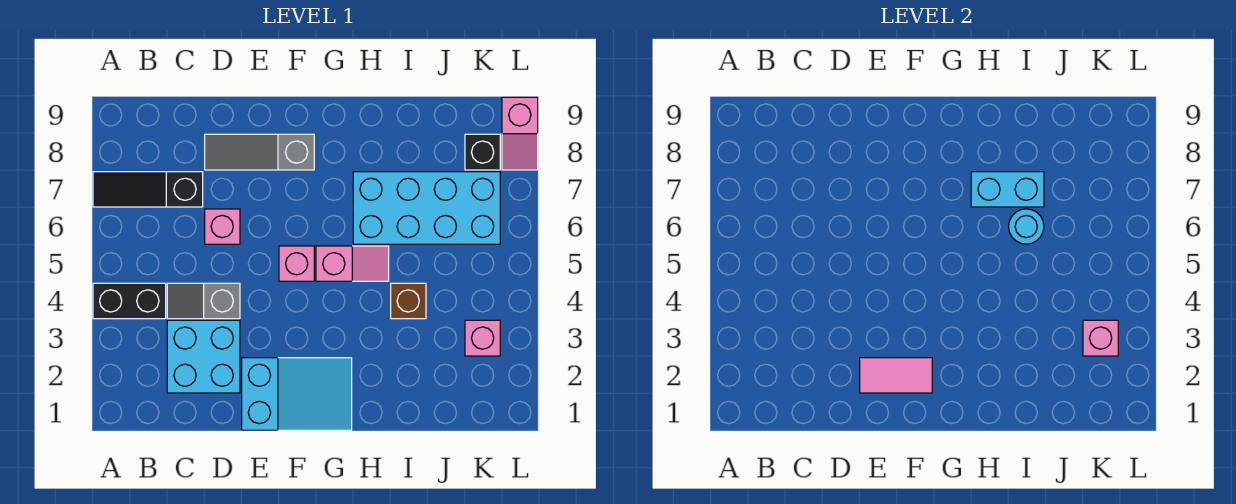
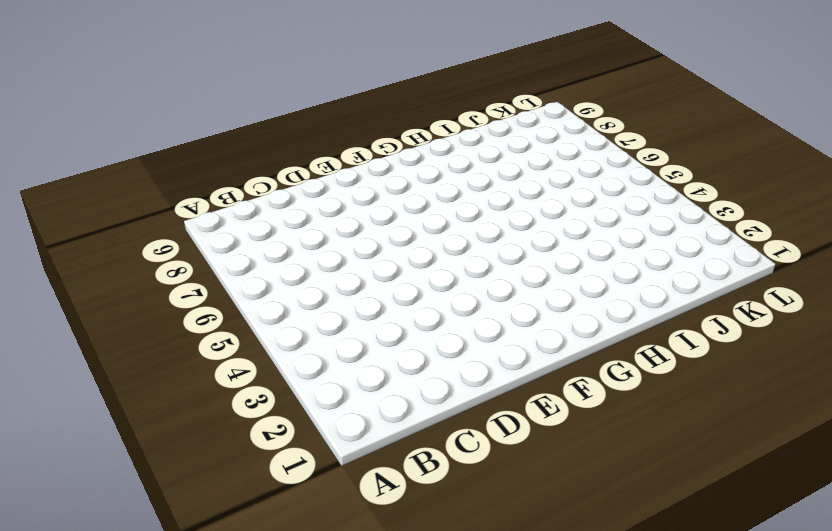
none -> black 1x2 brick [93,283,166,319]
none -> black 1x3 slope [93,172,203,207]
none -> cyan 2x2 brick [167,320,240,393]

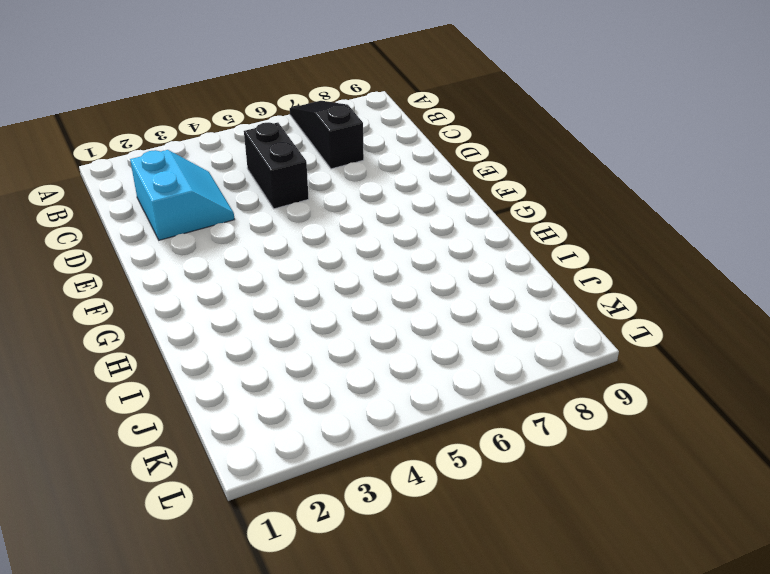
cyan 2x2 slope [130,150,234,240] -> cyan 2x2 brick [167,320,240,393]
black 1x2 brick [244,122,309,209] -> black 1x2 brick moved to [93,283,166,319]
none -> grey 1x2 slope [167,283,240,319]
none -> pink 1x1 brick [205,209,240,244]
none -> grey 1x3 slope [205,134,314,170]

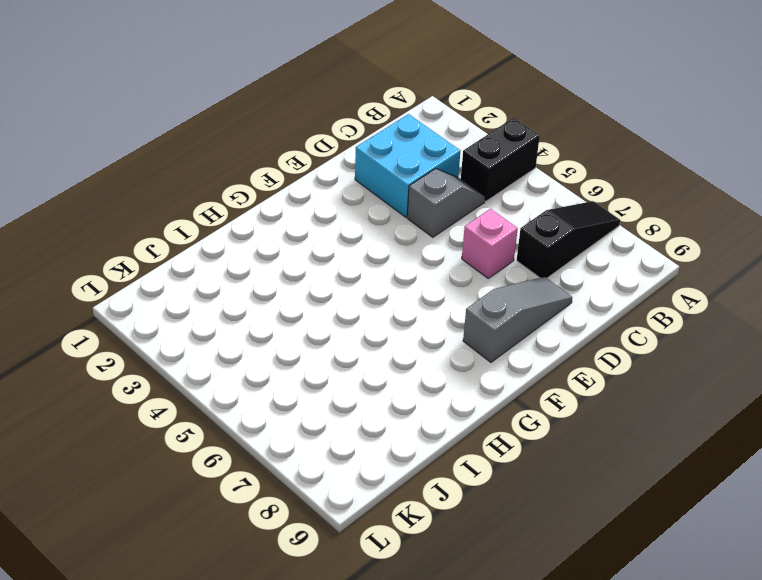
none -> cyan 2x3 slope [242,358,352,430]
none -> pink 1x1 brick [279,246,314,281]
none -> pink 1x2 slope [316,246,389,281]

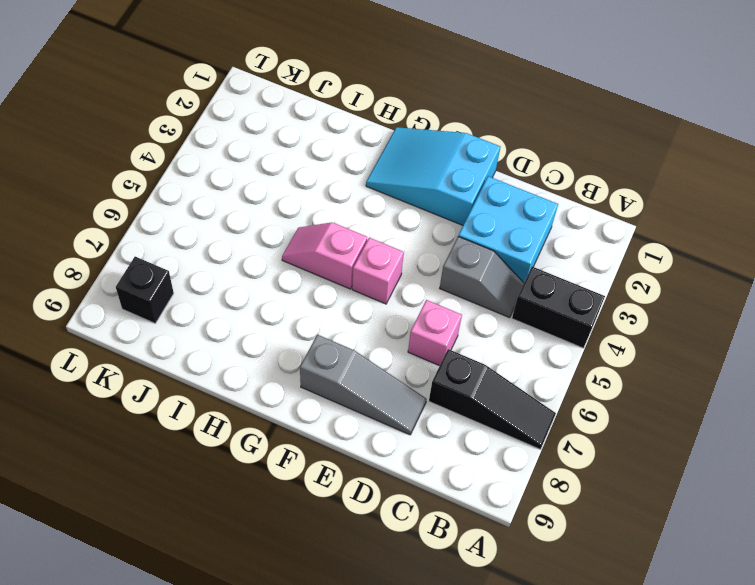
none -> cyan 2x4 brick [353,172,500,244]
none -> brown 1x1 brick [391,283,426,319]
none -> pink 1x1 brick [465,320,500,356]

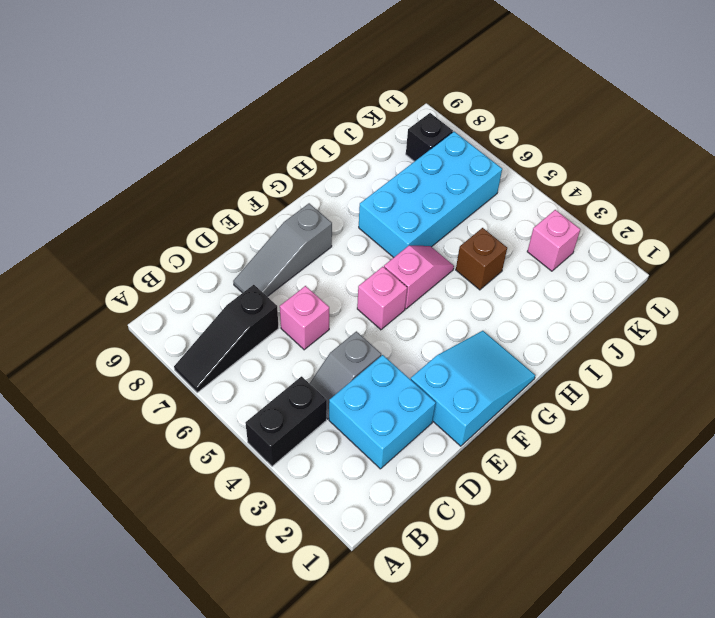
none -> pink 1x2 slope [502,97,538,170]
none -> pink 1x2 tile [860,358,932,393]
none -> cyan 1x2 brick [971,172,1044,207]

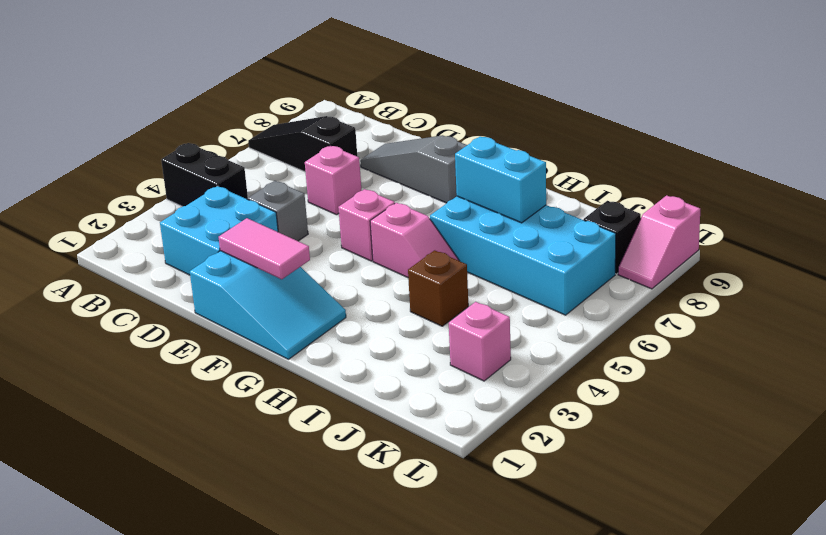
none -> cyan 1x1 round brick [1009,209,1044,244]
none -> pink 1x1 brick [1083,320,1118,356]

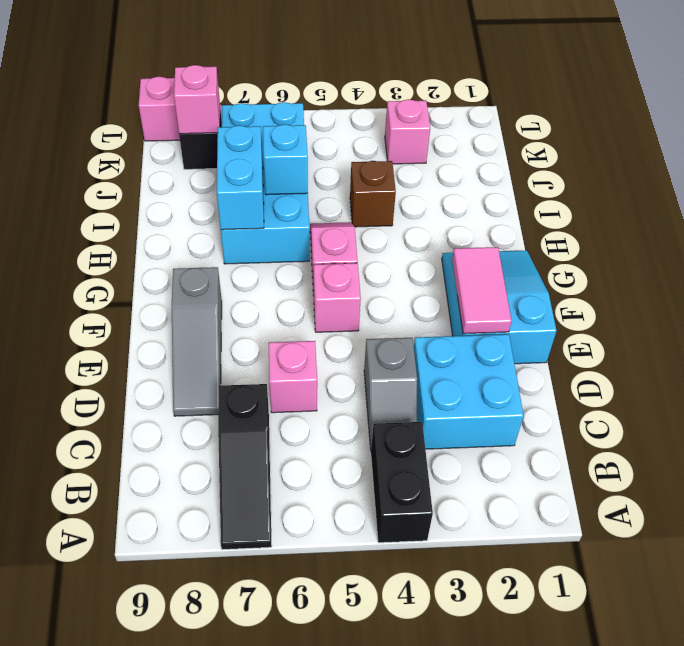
cyan 1x1 brick [263,124,308,195] -> cyan 1x1 round brick [1009,209,1044,244]
pink 1x1 brick [174,65,220,134] -> pink 1x1 brick moved to [1083,320,1118,356]

